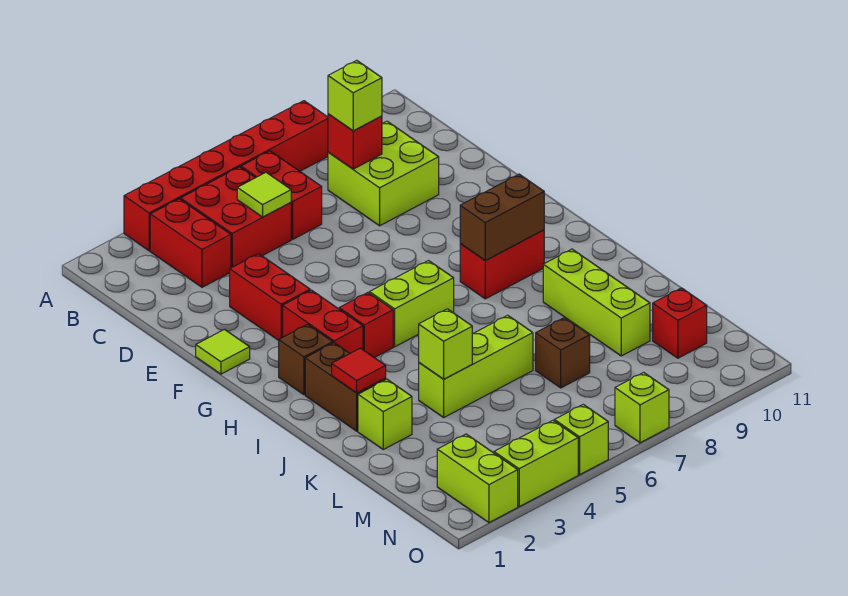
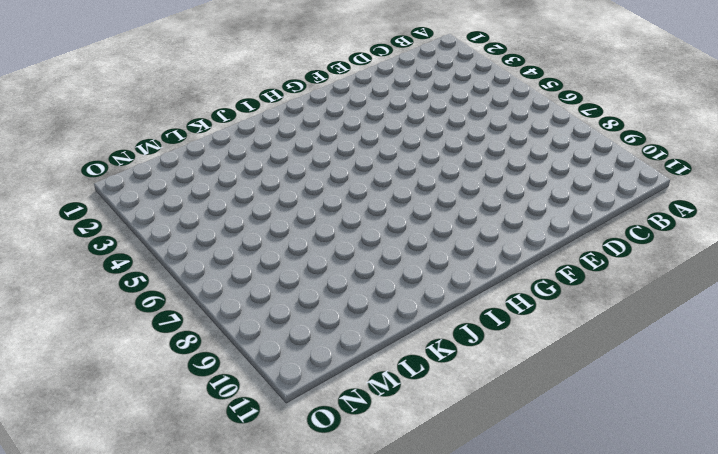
none -> red 1x6 brick [124,101,328,251]
none -> red 1x2 brick [150,199,231,287]
none -> red 2x2 brick [181,167,291,268]

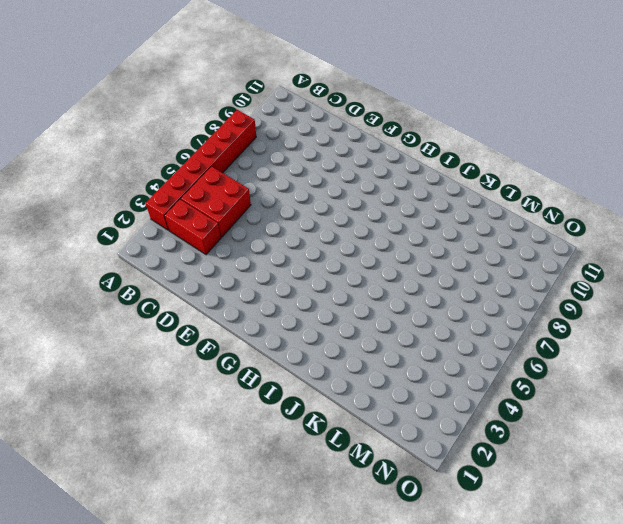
none -> red 1x2 brick [241,151,322,239]
none -> lime 2x2 brick [328,121,439,226]
none -> red 1x2 brick [230,254,310,340]

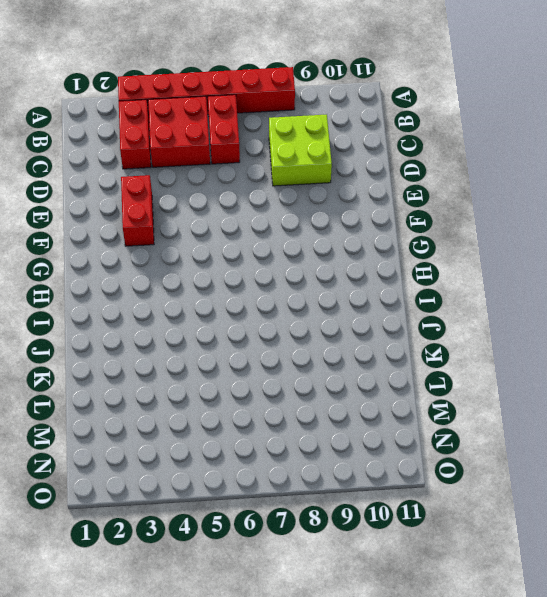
none -> lime 1x1 tile [196,330,250,374]
none -> red 1x2 brick [283,290,363,353]
none -> brown 1x1 brick [279,324,333,395]

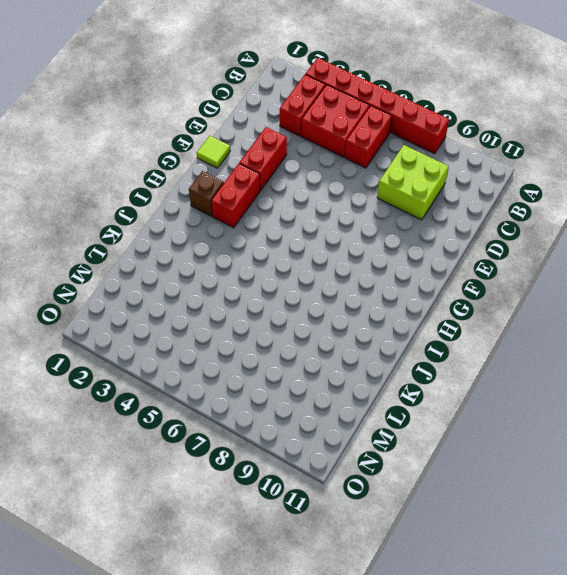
none -> red 1x1 brick [339,293,393,358]
none -> lime 1x2 brick [369,261,454,347]
none -> red 1x2 brick [460,230,544,299]

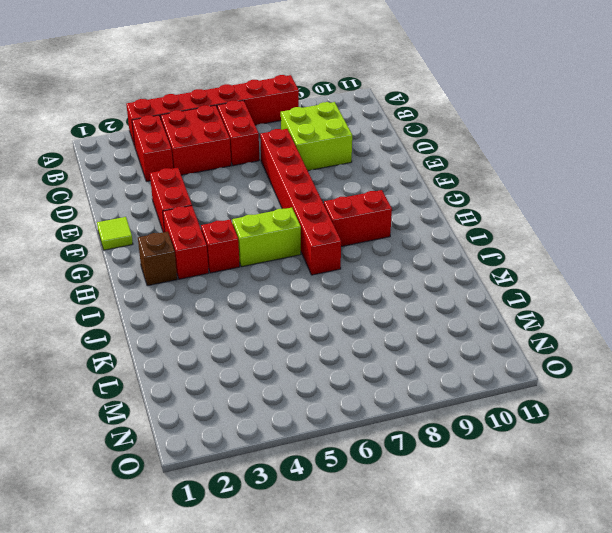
red 1x6 brick [260,129,341,275] -> none
none -> brown 1x2 brick [305,343,386,431]
none -> lime 1x3 brick [543,249,650,356]
none -> lime 1x1 brick [358,379,412,449]

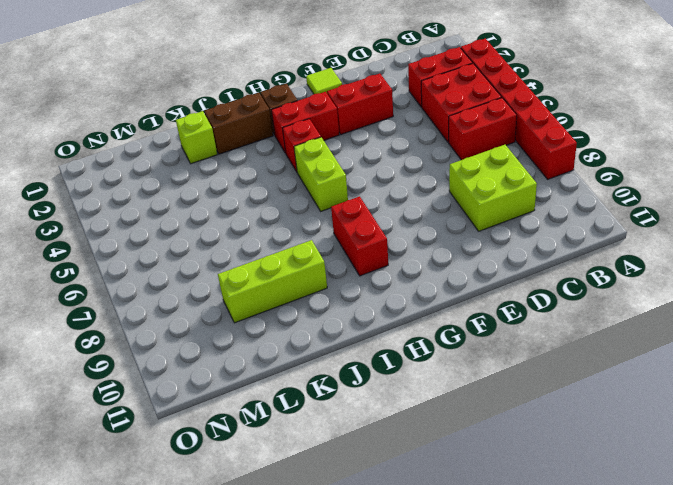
none -> lime 1x3 brick [419,315,533,417]
none -> brown 1x1 brick [536,318,590,388]
none -> red 1x1 brick [653,288,707,358]

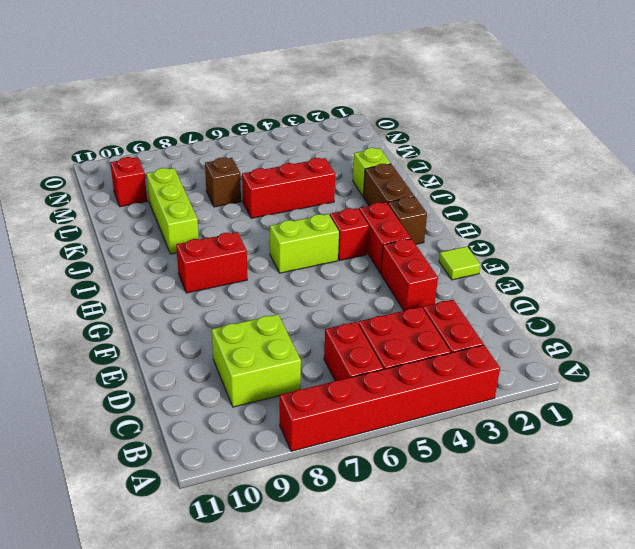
red 1x3 brick [242,158,335,218] -> lime 1x3 brick [419,315,533,417]
none -> lime 1x2 brick [437,434,518,523]
none -> lime 1x2 brick [494,421,578,507]
none -> lime 1x1 brick [554,404,608,475]

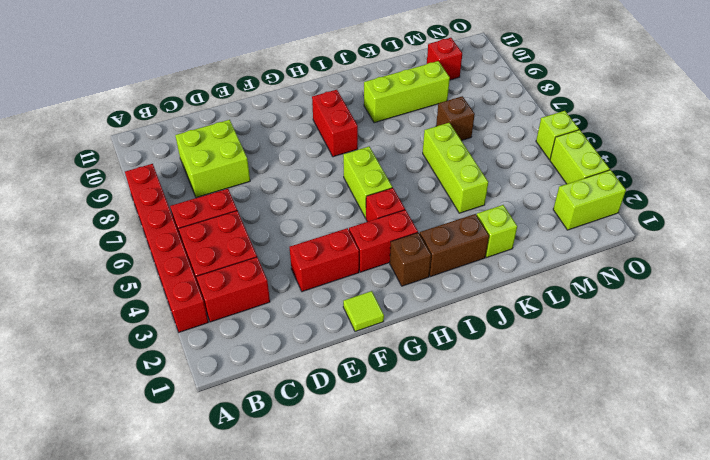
none -> lime 1x1 brick [615,372,669,443]
none -> lime 1x1 tile [237,172,291,217]
none -> red 1x1 brick [328,114,382,169]

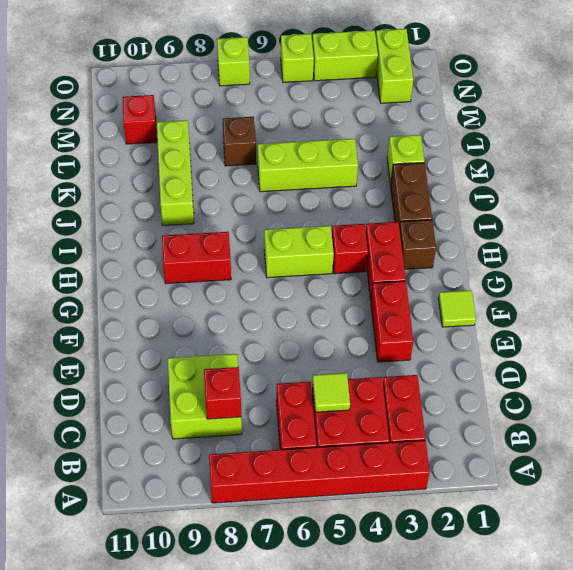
none -> brown 1x2 brick [460,174,544,261]
none -> red 1x1 tile [332,348,386,393]
none -> lime 1x1 brick [419,309,472,379]

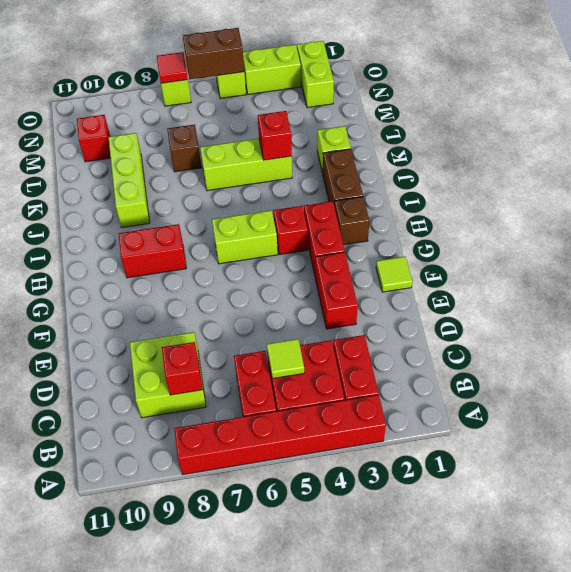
red 1x1 brick [258,111,292,160] -> lime 1x1 brick [419,309,472,379]
brown 1x2 brick [183,28,244,79] -> brown 1x2 brick moved to [460,174,544,261]
red 1x1 tile [157,52,188,83] -> red 1x1 tile moved to [332,348,386,393]
none -> lime 1x1 brick [328,60,382,131]

